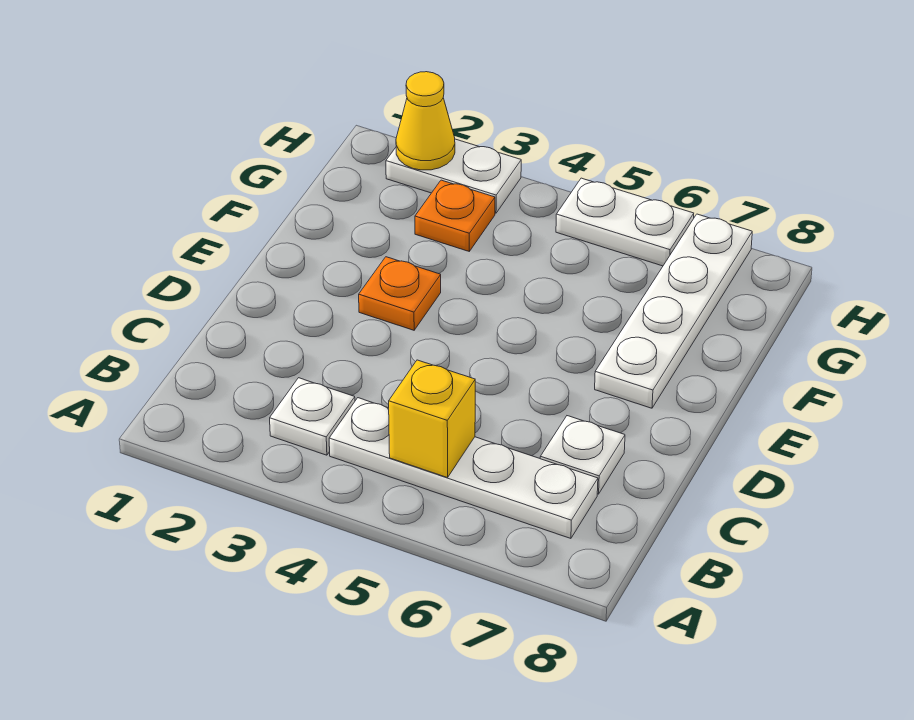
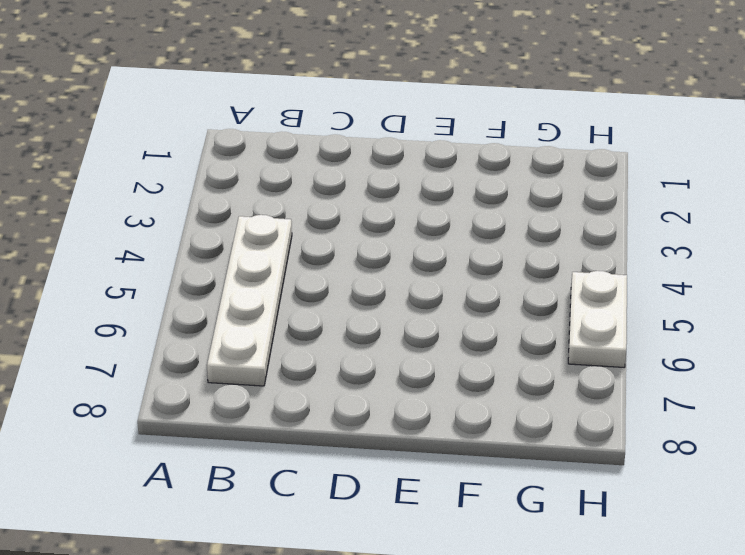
none -> white 1x1 plate [270,378,355,455]
none -> white 1x1 plate [540,416,625,494]

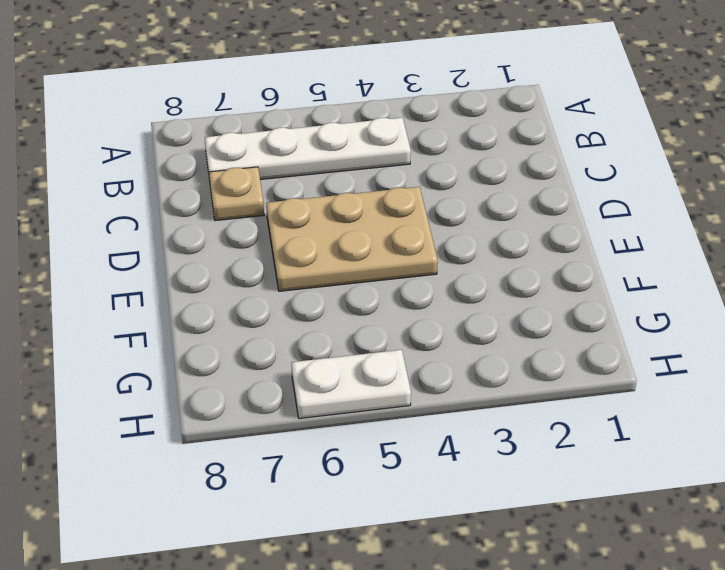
tan 1x1 plate [209,167,264,221] -> white 1x1 plate [540,416,625,494]
tan 2x3 plate [266,187,438,291] -> none
none -> white 1x1 plate [270,378,355,455]
none -> orange 1x1 plate [359,257,441,330]

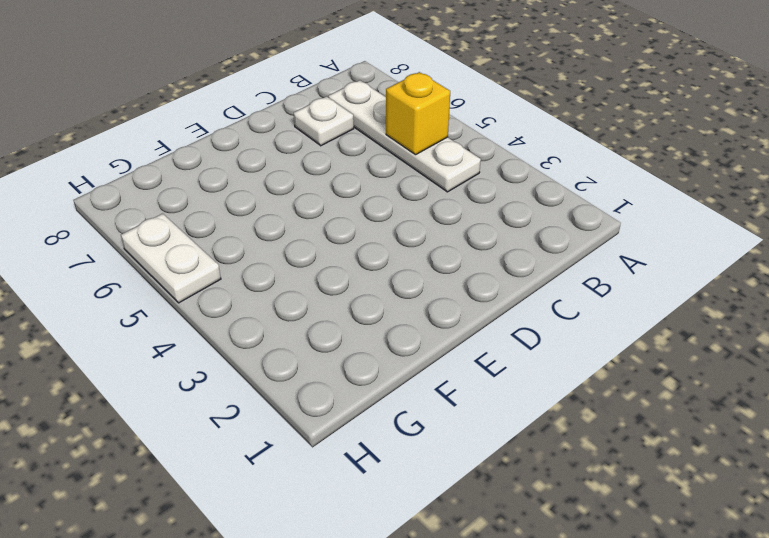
none -> white 1x1 plate [270,378,355,455]
none -> orange 1x1 plate [359,257,441,330]

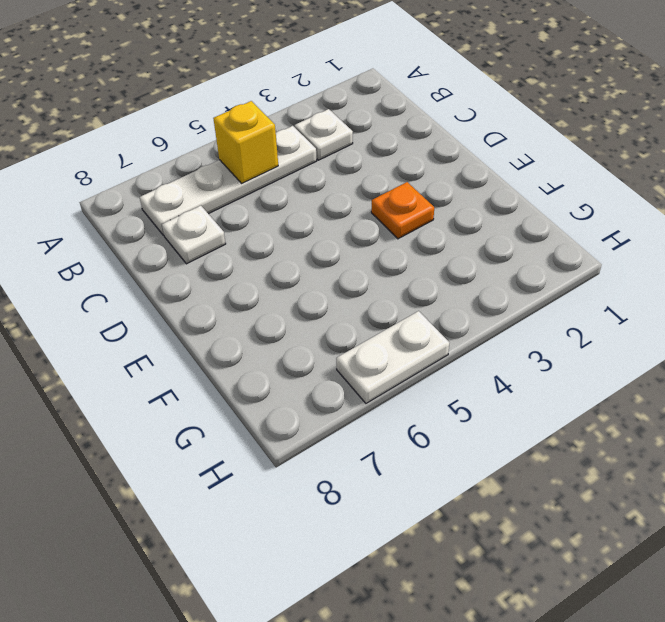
none -> white 1x4 plate [595,214,752,408]
none -> orange 1x1 plate [415,180,495,251]

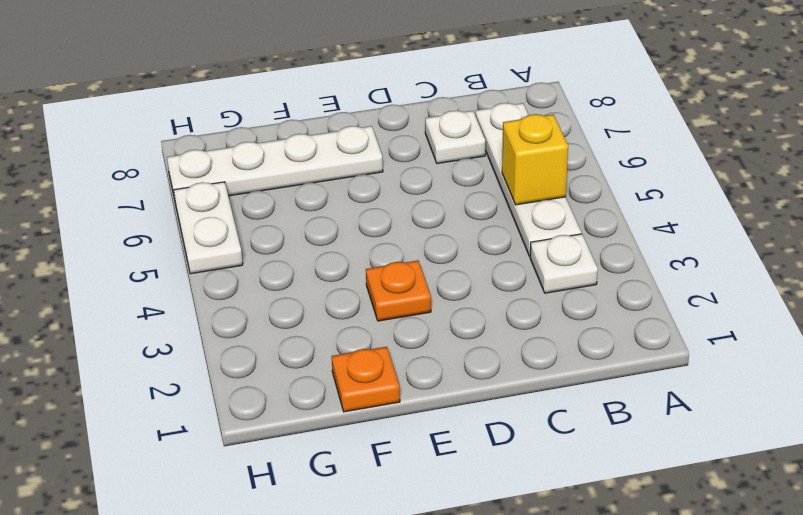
orange 1x1 plate [332,347,400,412] -> orange 1x1 plate moved to [415,180,495,251]
none -> white 1x2 plate [386,139,521,213]
none -> yellow 1x1 cone [396,72,455,170]

